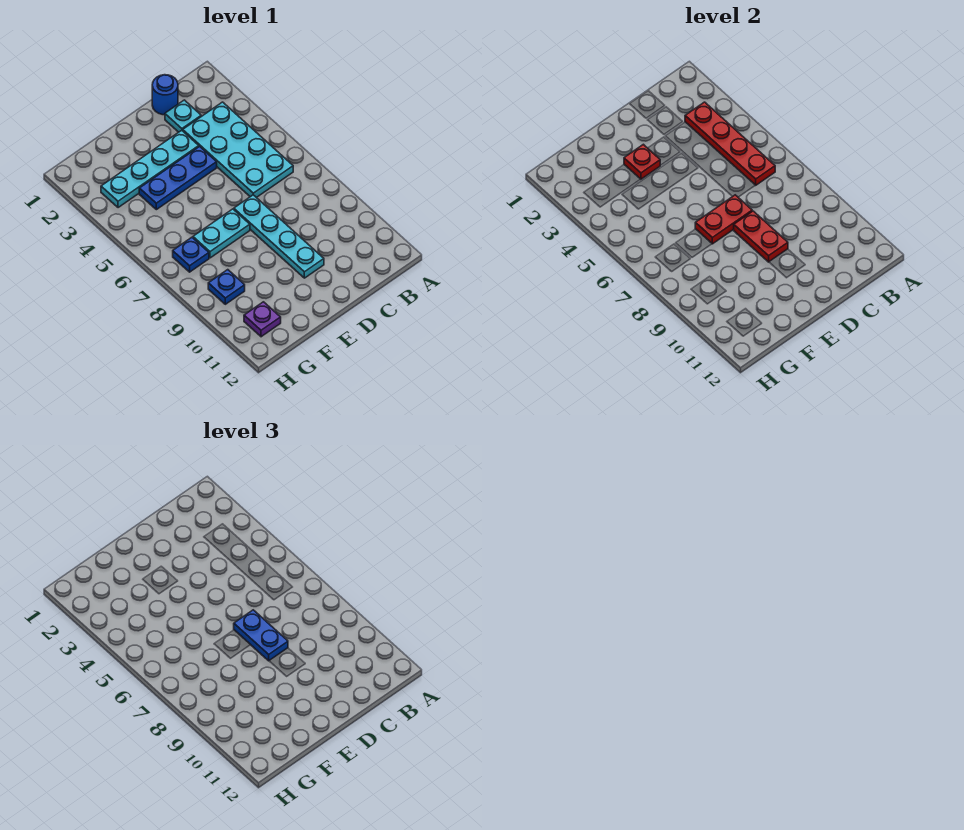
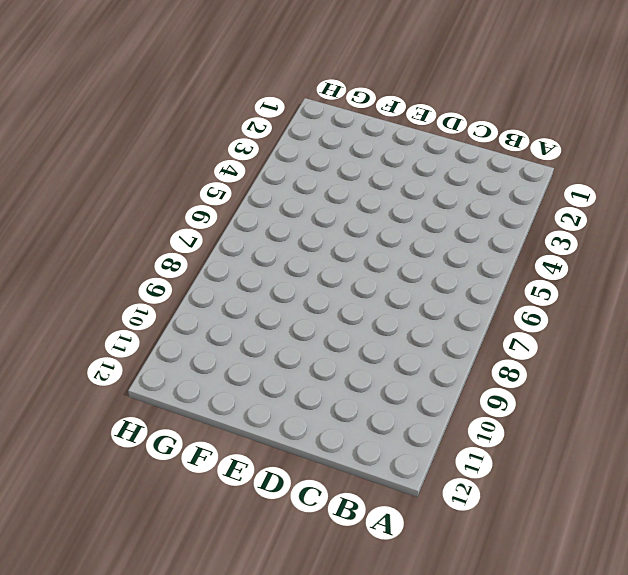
none -> cyan 2x4 plate [183,102,293,198]
none -> blue 1x1 round brick [152,75,178,115]
none -> cyan 1x1 plate [165,100,201,132]

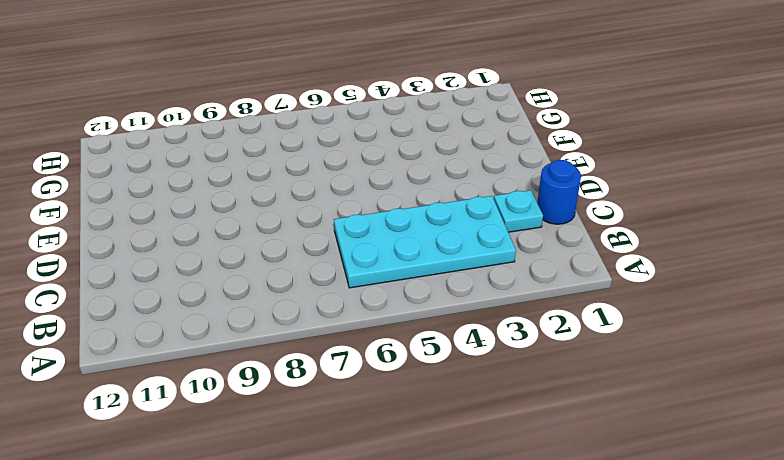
none -> cyan 1x4 plate [101,130,199,208]
none -> blue 1x3 plate [139,147,217,210]
none -> cyan 1x4 plate [234,195,324,278]

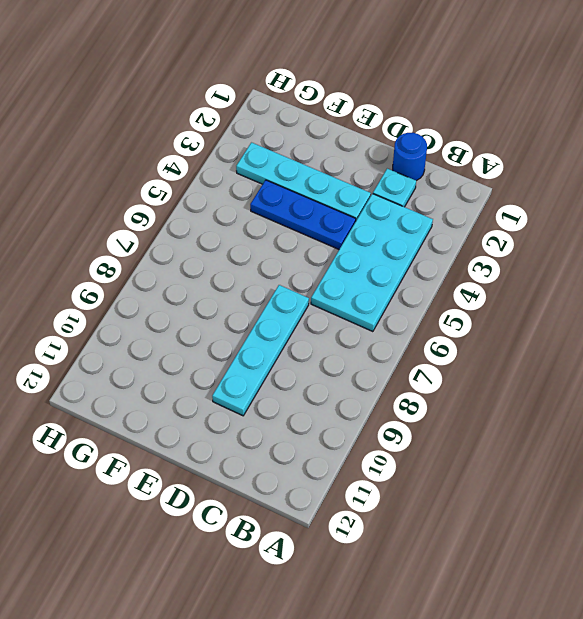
none -> cyan 1x2 plate [193,209,250,258]
none -> blue 1x1 plate [173,237,209,272]
none -> blue 1x1 plate [208,270,245,304]

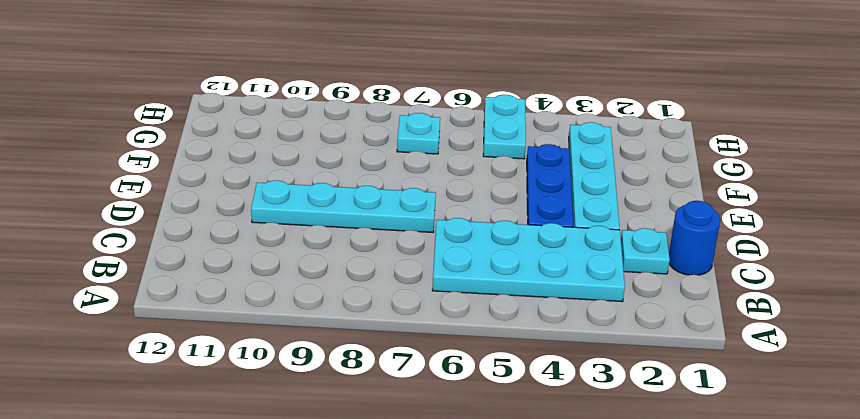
cyan 1x2 plate [483,95,526,159] -> cyan 1x2 plate moved to [193,209,250,258]
cyan 1x1 plate [397,113,440,154] -> blue 1x1 plate [173,237,209,272]
none -> blue 1x1 plate [208,270,245,304]
none -> purple 1x1 plate [244,302,281,337]
none -> red 1x4 plate [685,102,775,185]

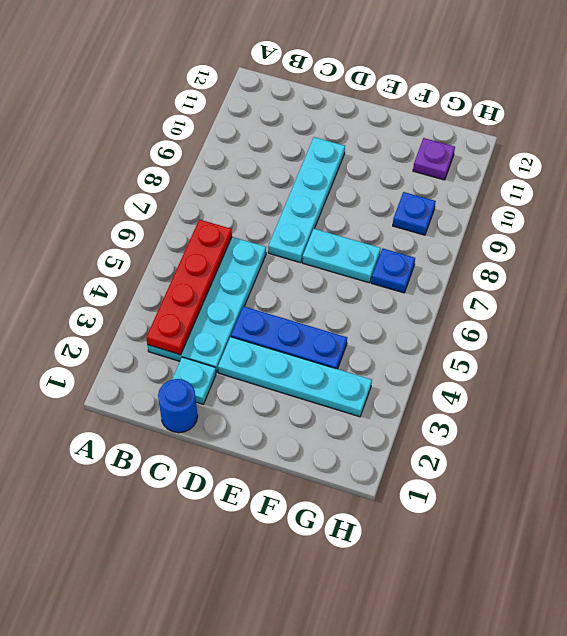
none -> red 1x2 plate [695,195,752,244]
none -> red 1x2 plate [733,211,788,262]
none -> red 1x1 plate [624,144,660,179]

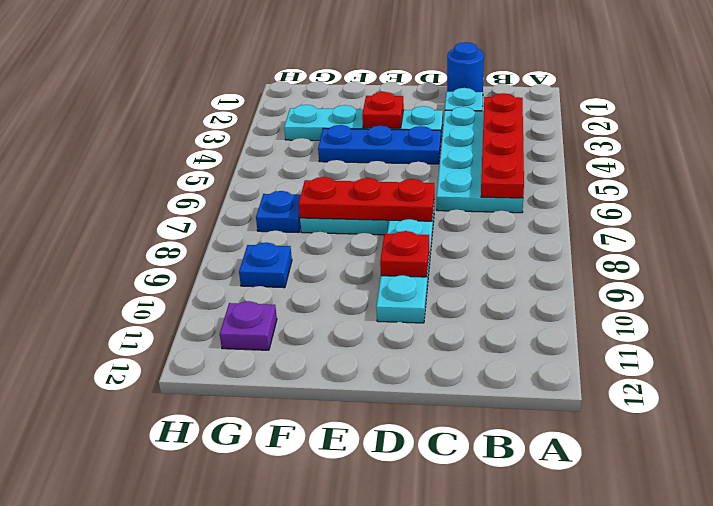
red 1x3 plate [299,177,434,221] -> red 1x2 plate [695,195,752,244]
red 1x1 plate [380,231,429,277] -> red 1x2 plate [733,211,788,262]
none -> blue 1x2 plate [234,610,288,661]

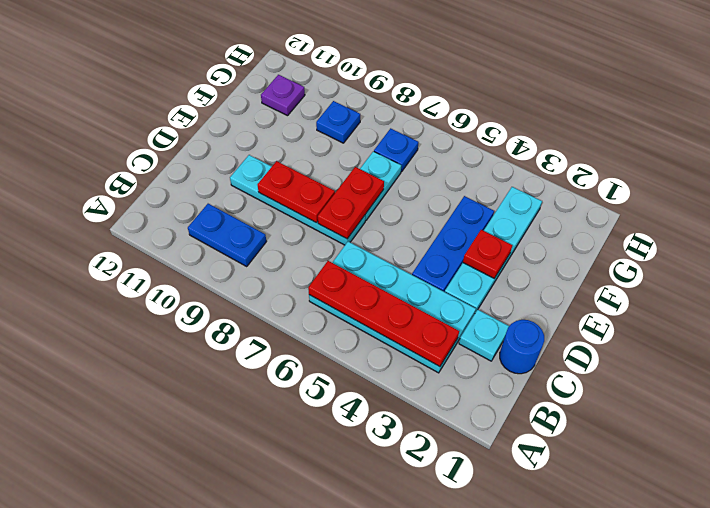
blue 1x2 plate [188,204,266,266] -> blue 1x2 plate moved to [234,610,288,661]

